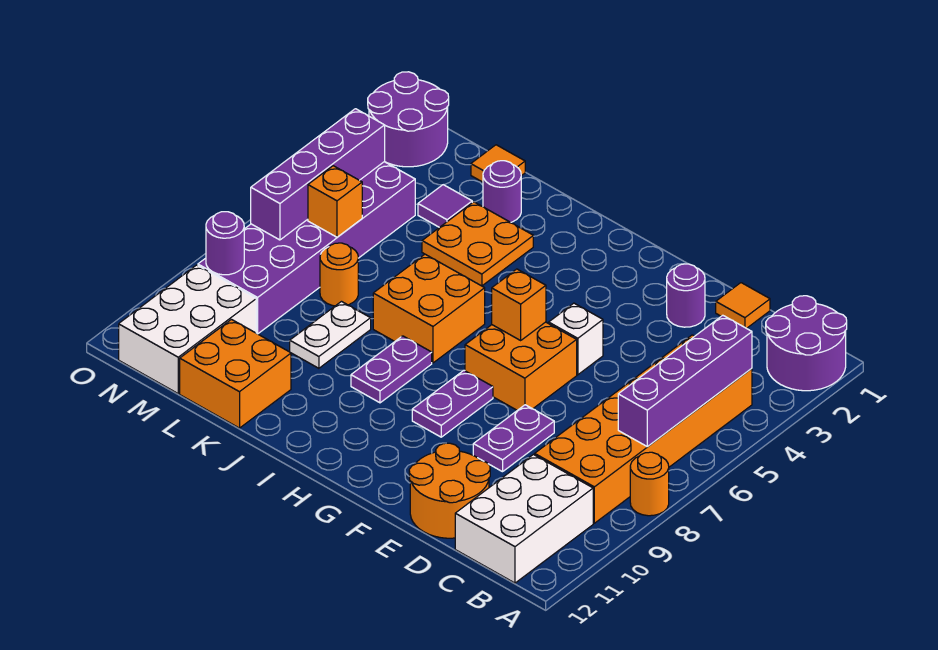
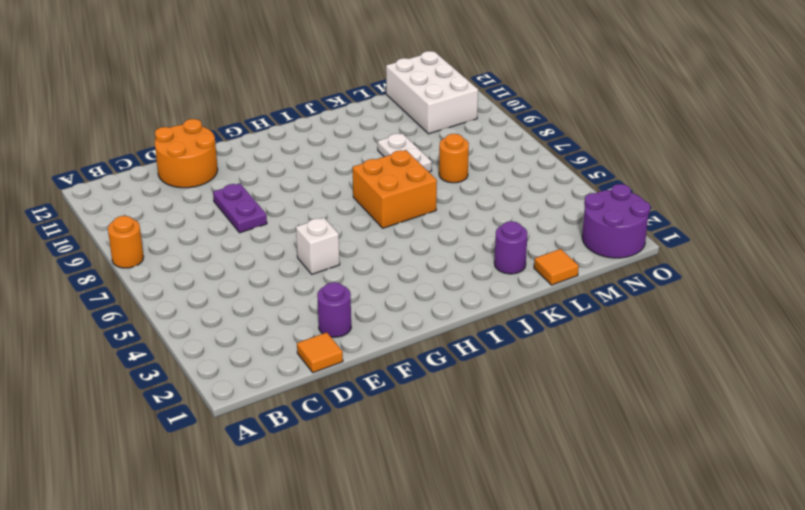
none -> purple 2x2 round brick [766,296,847,391]
none -> orange 2x6 brick [535,335,752,523]
none -> white 2x3 brick [455,455,593,583]

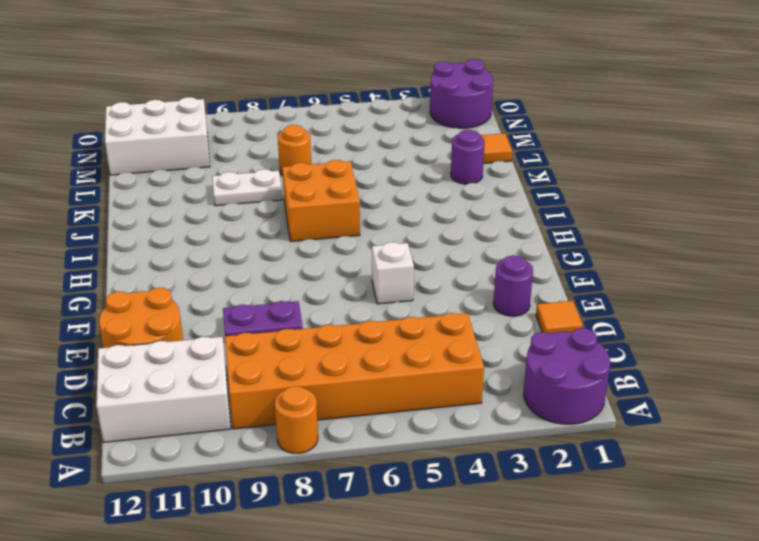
none -> orange 2x2 brick [465,322,577,410]
none -> purple 1x2 plate [412,370,493,437]
none -> purple 1x2 plate [351,336,432,403]

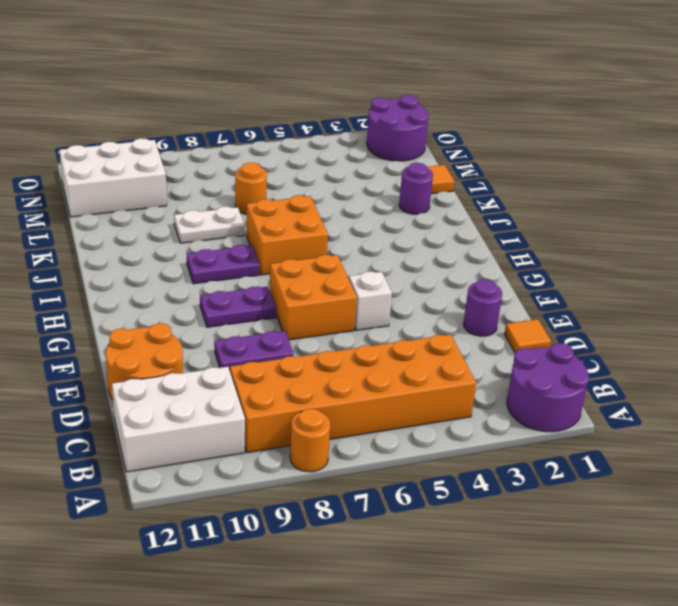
none -> orange 2x2 plate [422,202,533,286]
none -> orange 2x2 brick [180,319,291,428]
none -> purple 1x1 tile [418,185,472,227]

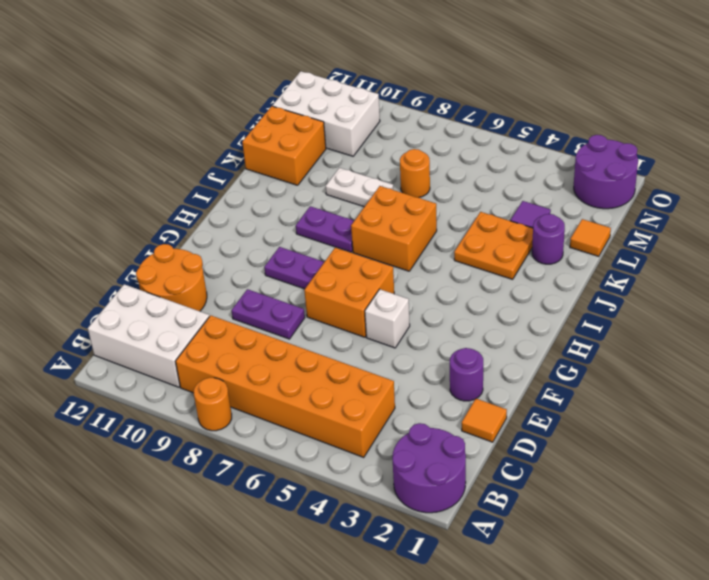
none -> purple 2x6 brick [198,162,415,334]
none -> purple 1x4 brick [618,315,752,446]
none -> orange 1x1 brick [492,269,546,340]

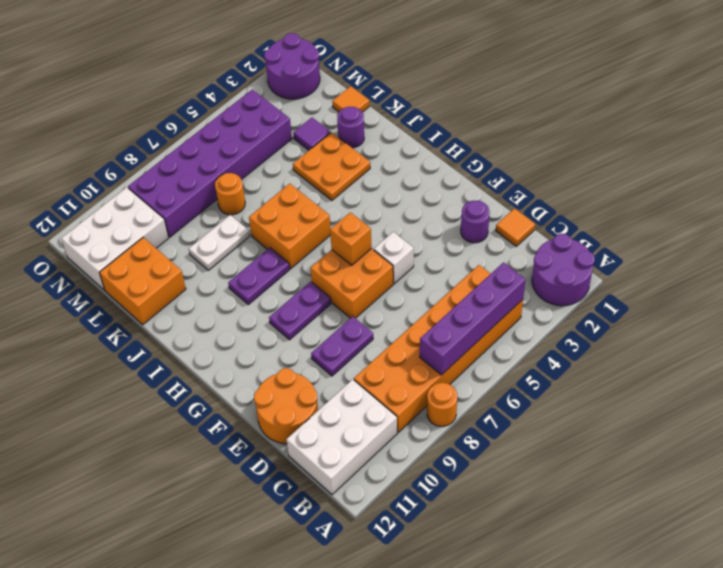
none -> orange 1x1 brick [308,166,362,237]
none -> purple 1x4 brick [251,109,385,240]
none -> purple 1x1 round brick [206,212,244,275]

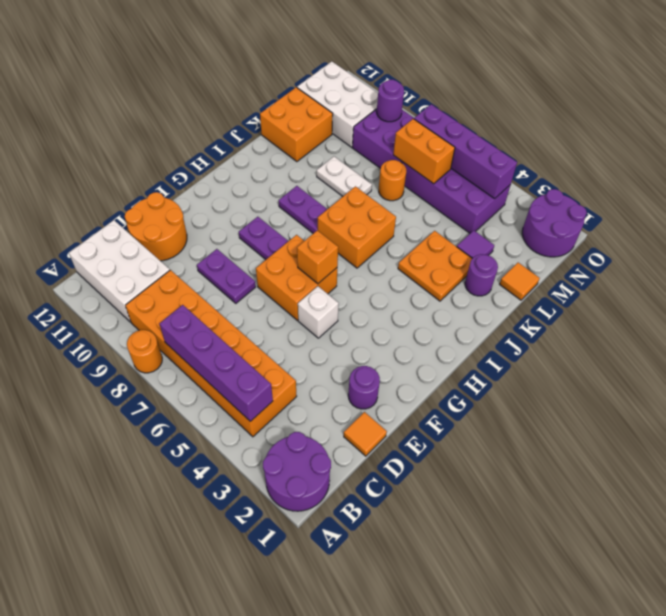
orange 1x2 brick [393,119,455,184] -> orange 1x1 brick [308,166,362,237]

